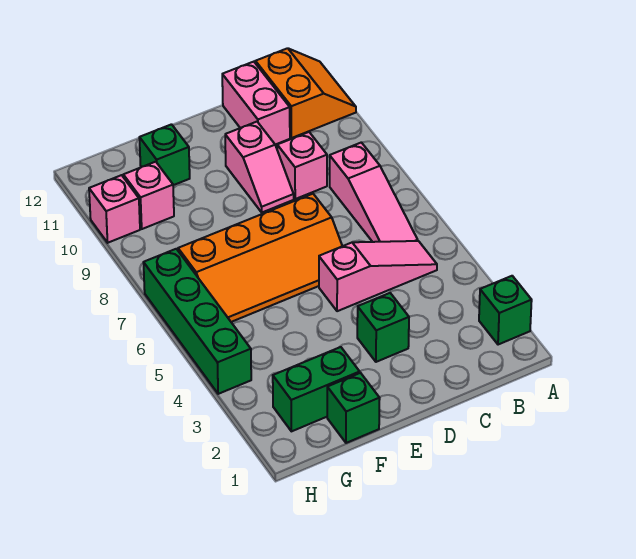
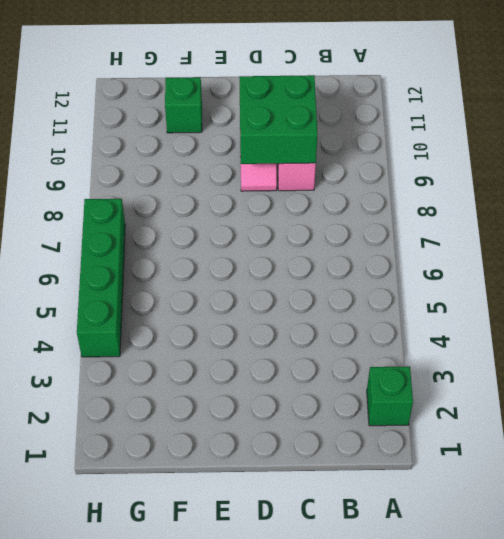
green 2x2 brick [239,75,317,164] -> none
none -> orange 2x2 slope [255,48,356,138]
none -> pink 1x3 slope [319,241,437,311]
none -> pink 1x3 slope [330,142,418,242]

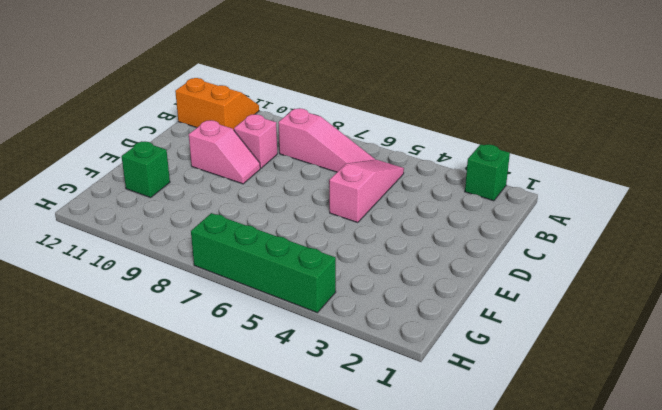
none -> pink 1x2 brick [222,62,290,145]
none -> green 1x1 brick [357,293,409,362]
none -> orange 2x4 slope [178,194,342,322]

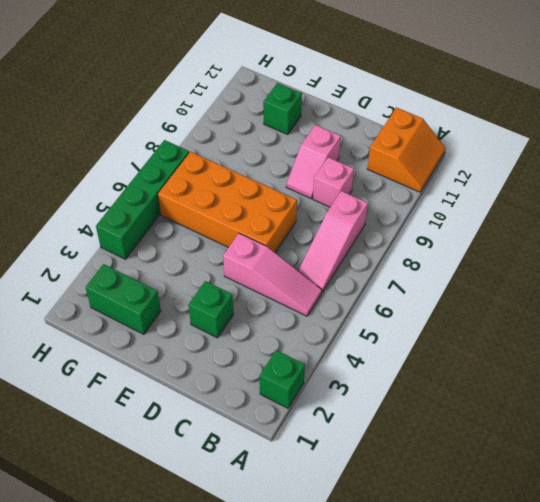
orange 2x4 brick [158,152,297,252] -> orange 2x4 slope [178,194,342,322]
none -> pink 1x2 brick [222,62,290,145]
none -> green 1x1 brick [327,373,380,443]
none -> pink 1x1 brick [123,162,174,229]

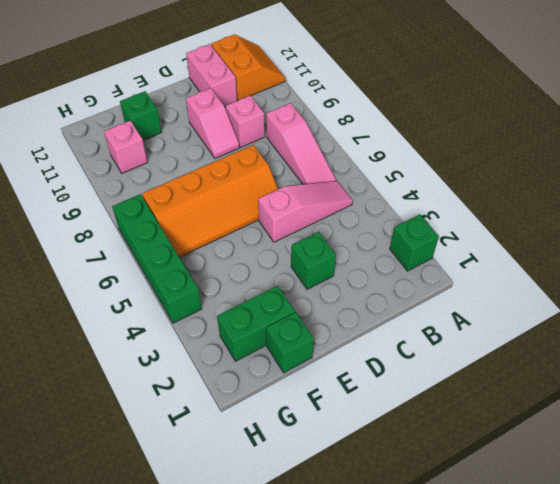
none -> pink 1x1 brick [89,175,140,243]

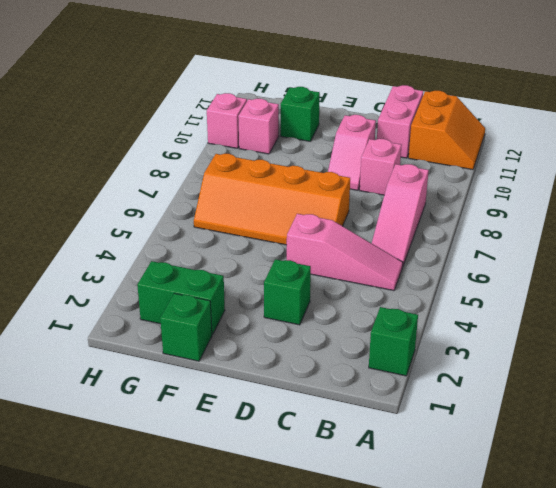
none -> green 1x4 brick [143,249,251,394]

